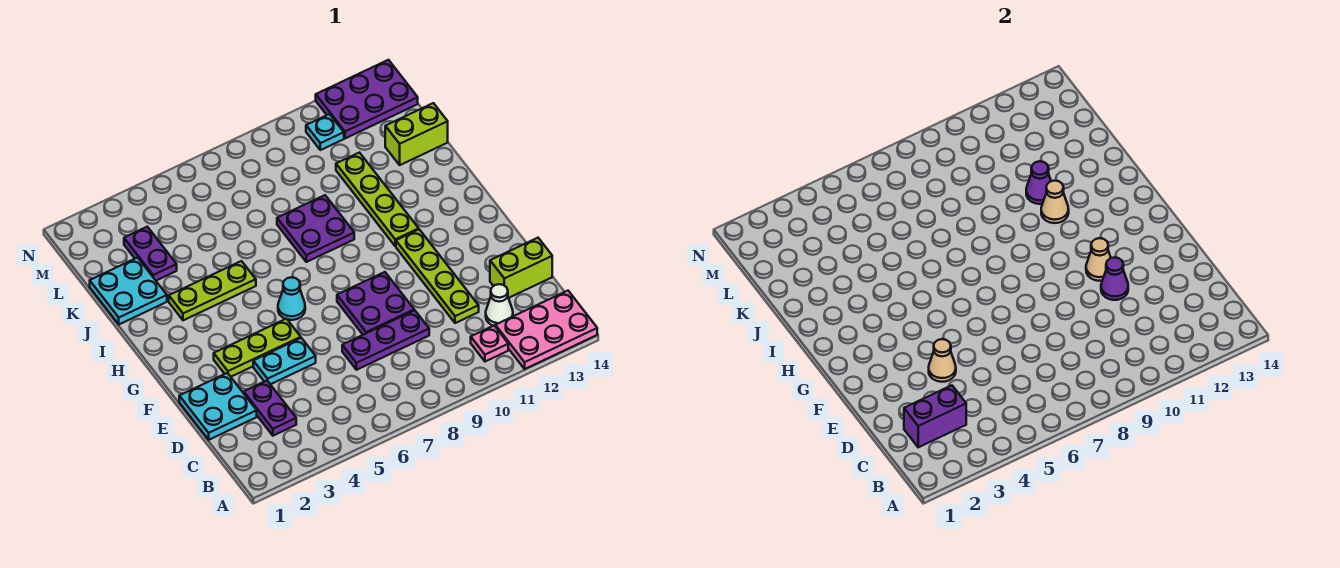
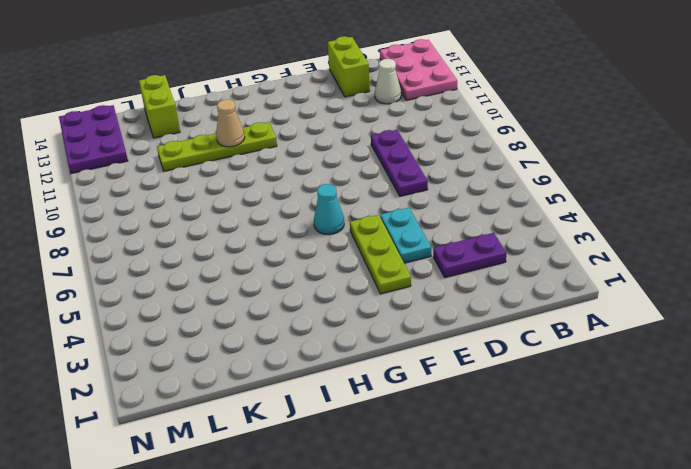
none -> pink 1x1 plate [471,326,508,362]
none -> cyan 2x2 plate [179,373,257,440]
none -> lime 1x4 plate [396,229,479,323]

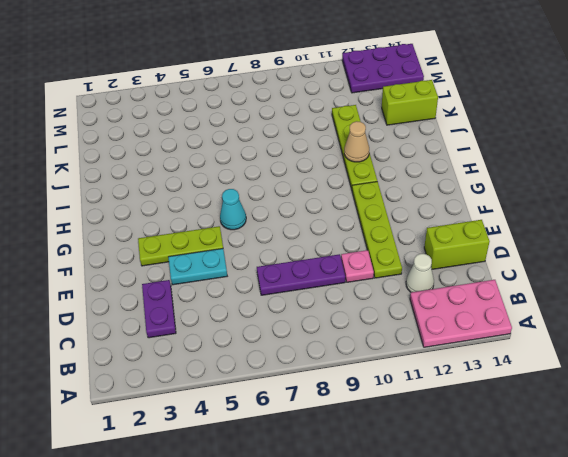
pink 1x1 plate [341,250,374,282] -> pink 1x1 plate moved to [471,326,508,362]
none -> cyan 2x2 plate [179,373,257,440]
none -> purple 2x2 plate [337,272,414,335]
none -> lime 1x3 plate [169,261,256,320]

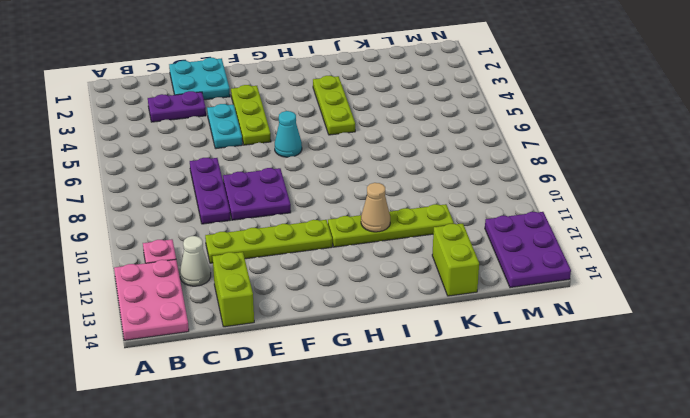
none -> purple 2x2 plate [277,195,354,262]
none -> cyan 2x2 plate [90,258,167,324]
none -> purple 1x2 plate [124,227,177,281]

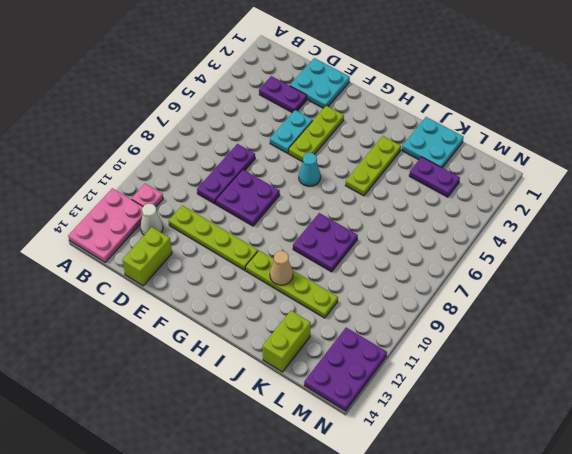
none -> cyan 1x1 plate [306,114,344,150]
none -> purple 1x2 brick [904,385,966,447]
none -> tan 1x1 cone [929,339,956,382]

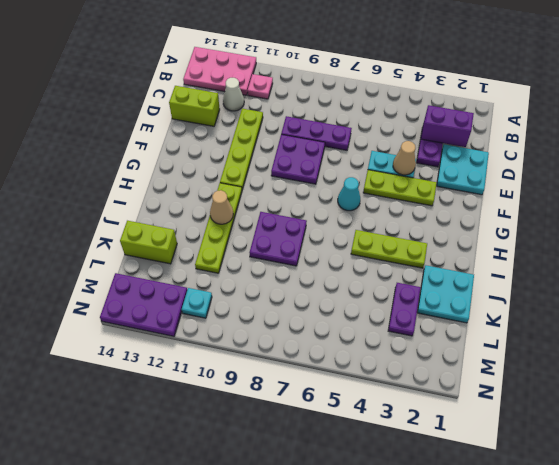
none -> purple 1x1 cone [1101,257,1128,300]
none -> tan 1x1 cone [1086,238,1111,281]
none -> purple 1x1 cone [1026,161,1051,204]

